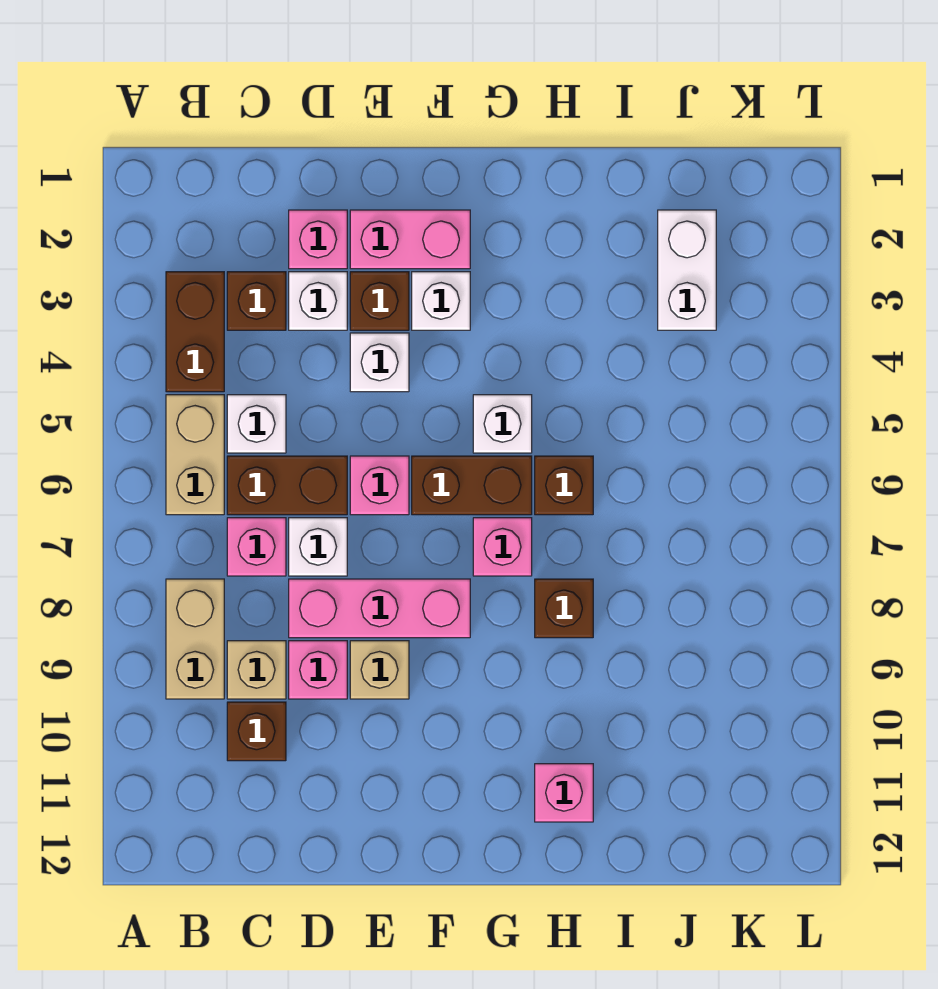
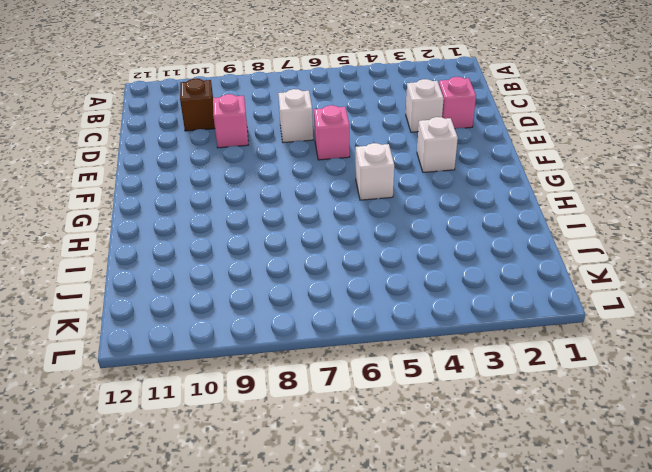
none -> brown 1x2 brick [166,272,224,392]
none -> tan 1x2 brick [166,395,224,515]
none -> tan 1x2 brick [166,579,224,699]

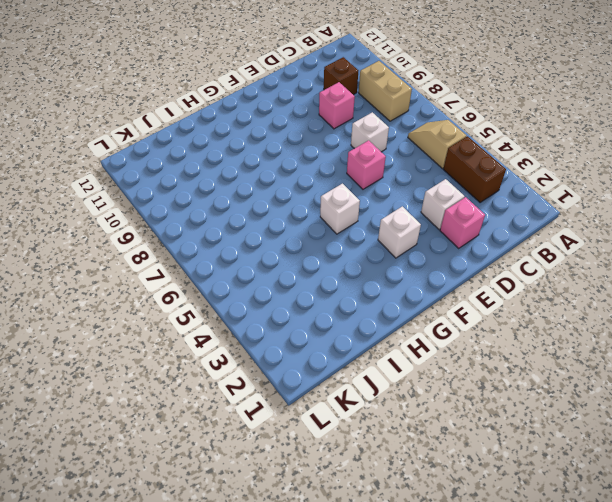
tan 1x2 slope [408,120,466,168] -> tan 1x2 brick [166,395,224,515]
none -> brown 1x1 brick [227,272,286,330]
none -> white 1x1 brick [227,395,286,453]
none -> brown 1x2 brick [227,456,347,515]

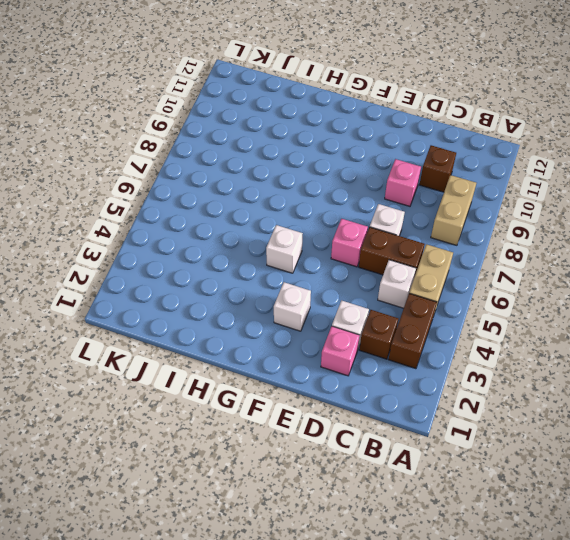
none -> pink 1x1 brick [227,518,286,576]
none -> tan 1x1 brick [227,641,286,699]
none -> pink 1x3 brick [289,579,470,638]

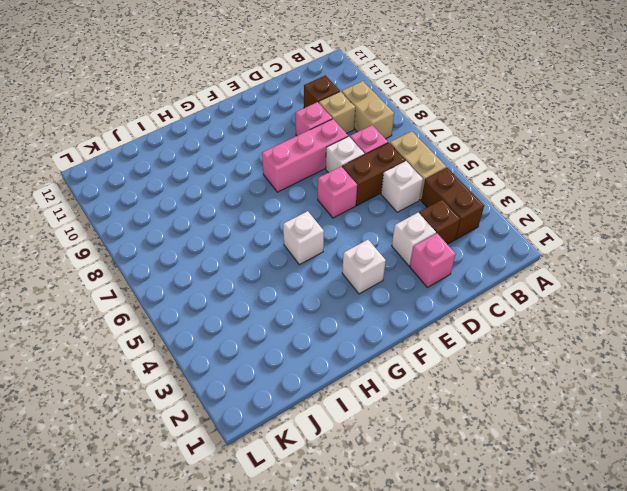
none -> pink 1x2 brick [350,210,470,269]
none -> brown 1x1 brick [350,272,409,330]
none -> white 1x1 brick [350,333,409,392]

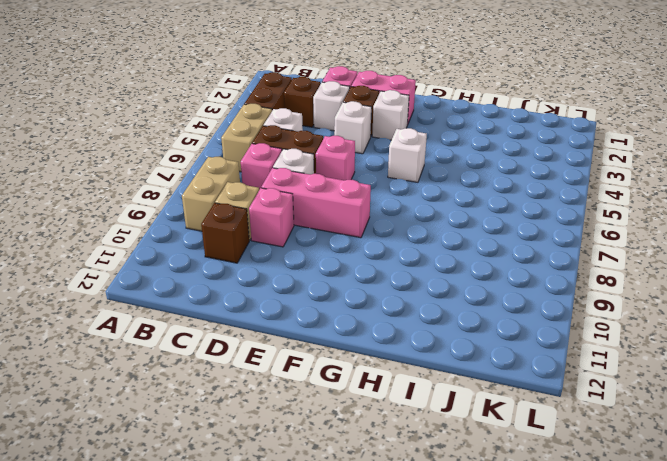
none -> tan 1x1 brick [350,641,409,699]
none -> brown 1x2 brick [412,456,532,515]
none -> pink 1x1 brick [473,518,532,576]

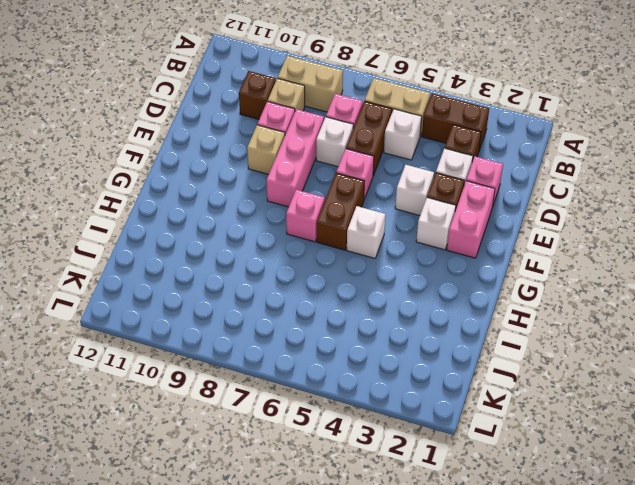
none -> brown 1x1 brick [535,456,593,515]
none -> brown 1x1 brick [535,579,593,638]
none -> pink 1x1 brick [535,764,593,822]

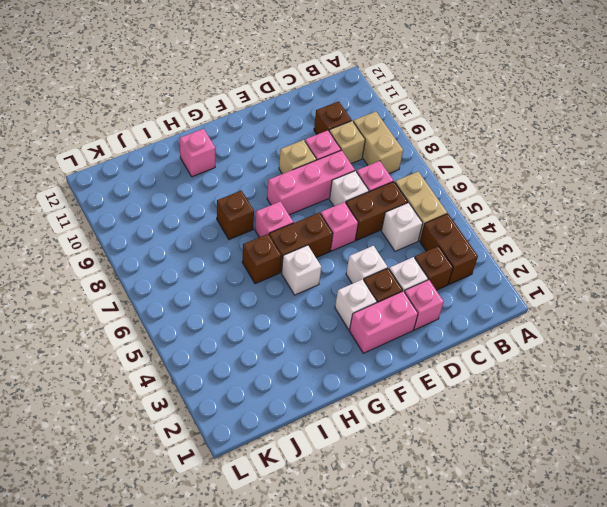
none -> white 1x2 brick [658,210,716,330]

